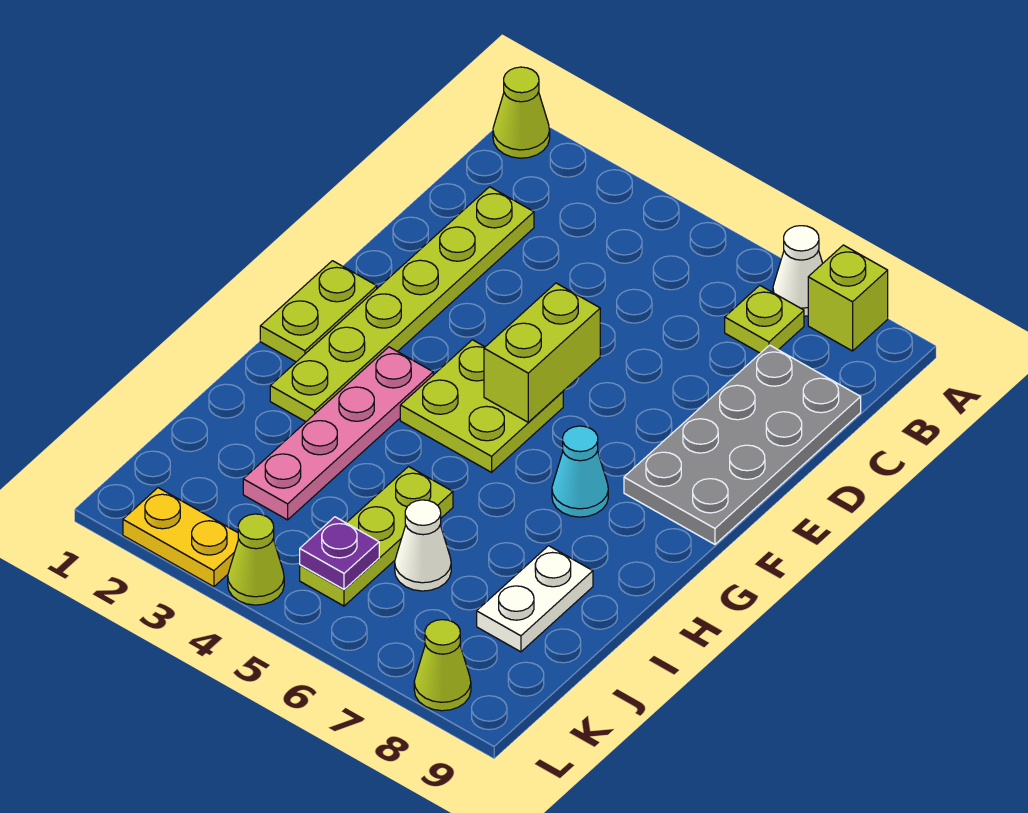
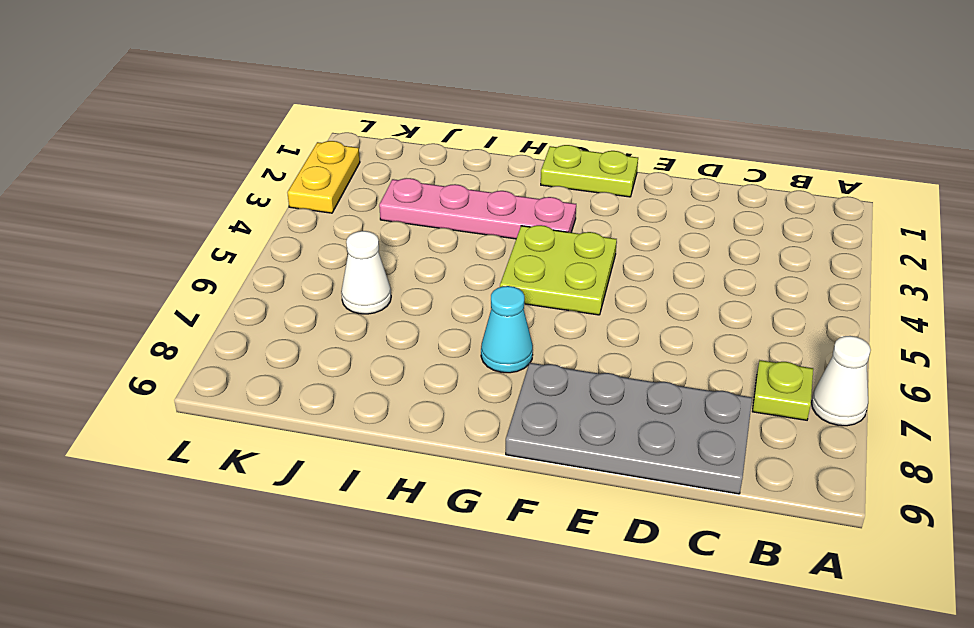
none -> lime 1x1 cone [493,67,550,158]
none -> lime 1x1 brick [808,245,888,351]
none -> lime 1x6 plate [270,187,534,422]

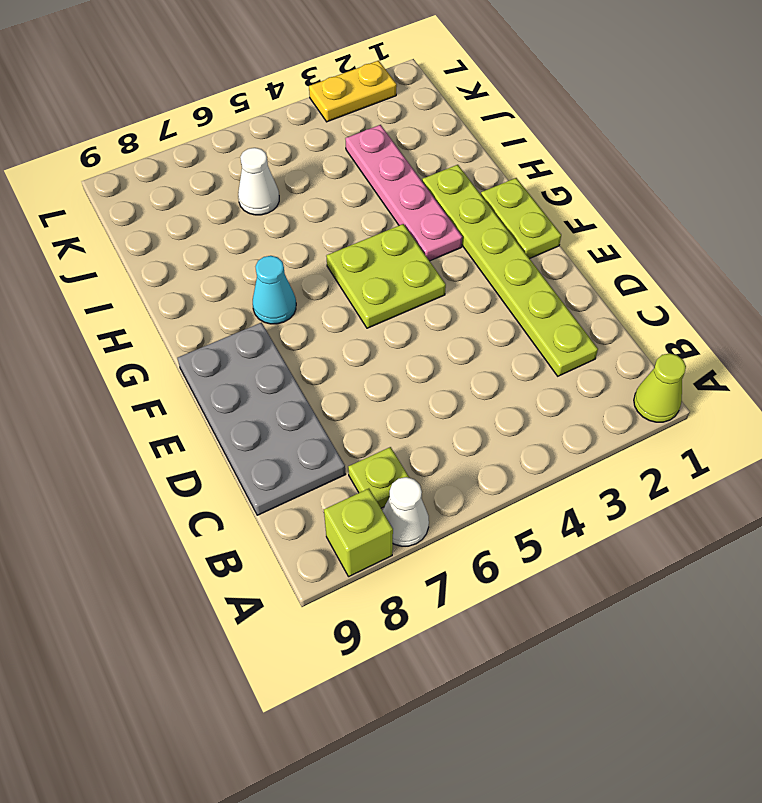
none -> lime 1x3 plate [300,467,453,606]
none -> white 1x2 plate [477,546,593,652]
none -> lime 1x1 cone [228,514,284,605]

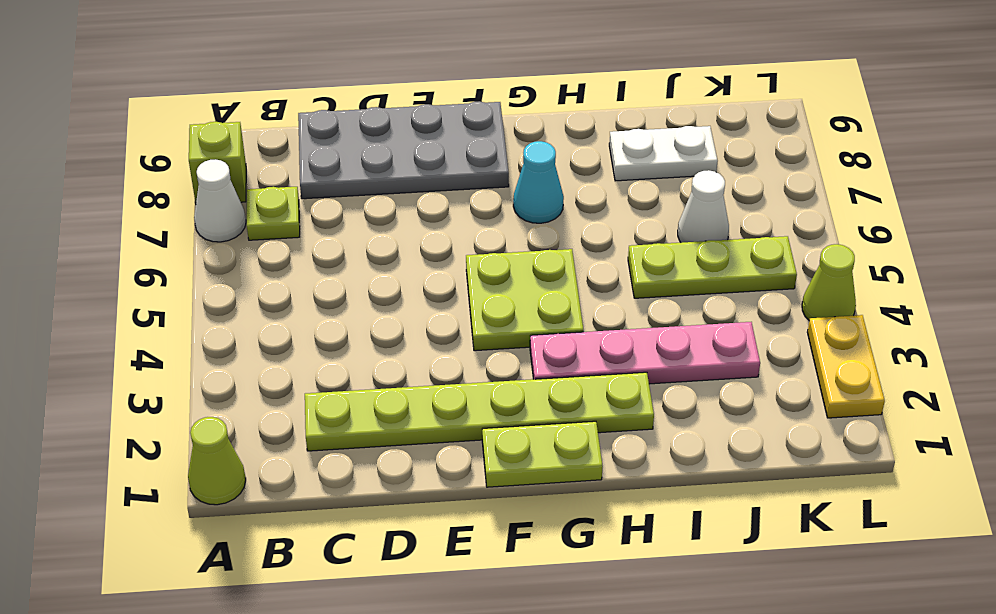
none -> lime 1x1 cone [414,620,471,711]
none -> lime 1x2 brick [484,283,600,422]
none -> purple 1x1 plate [300,517,379,589]

